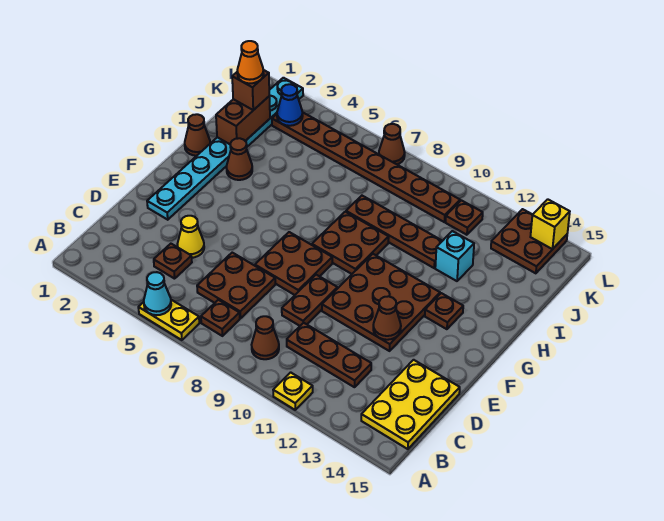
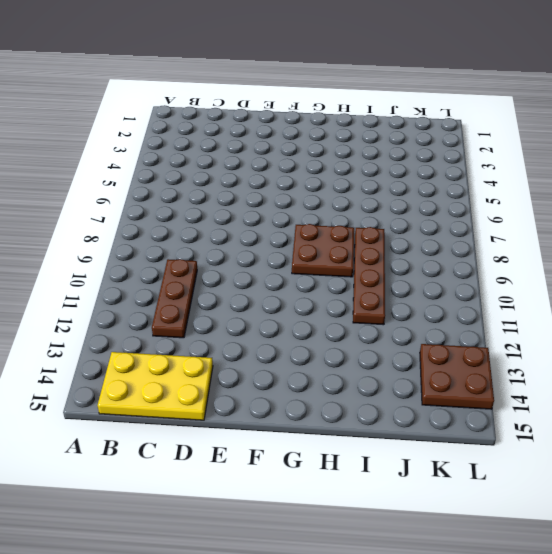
none -> yellow 1x2 plate [138,300,199,340]
none -> yellow 1x1 plate [273,372,313,410]
none -> brown 1x1 plate [201,300,240,336]
none -> brown 1x1 cone [252,316,279,359]

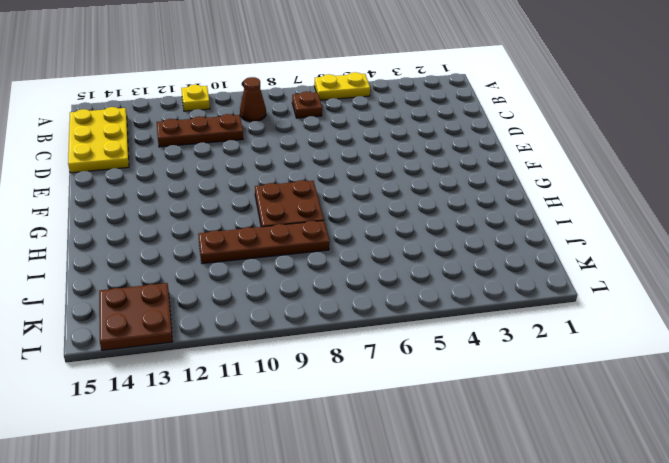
none -> brown 1x1 plate [154,244,192,279]
none -> brown 2x2 plate [197,253,275,318]
none -> yellow 1x1 cone [178,216,204,258]
none -> brown 1x2 plate [282,275,337,326]

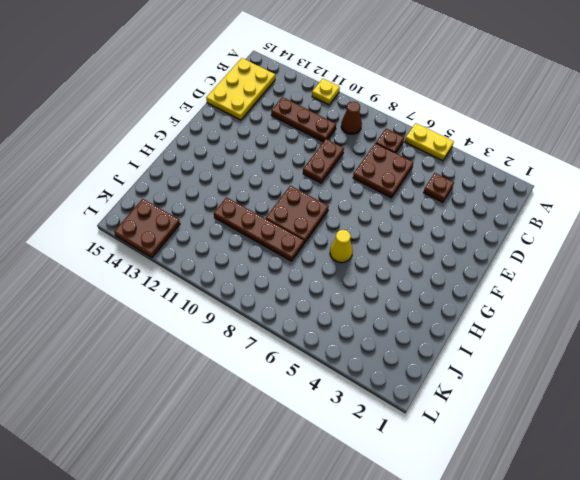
yellow 1x1 cone [330,230,353,263] -> yellow 1x1 cone moved to [178,216,204,258]
none -> cyan 1x8 plate [147,78,303,220]
none -> brown 2x2 plate [255,232,332,295]
none -> brown 3x3 plate [322,254,440,351]
none -> brown 1x1 plate [425,293,463,329]

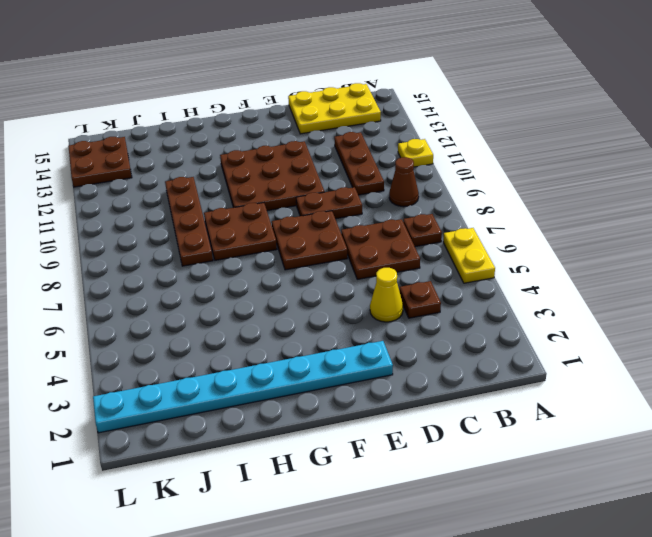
none -> brown 1x1 plate [425,293,463,329]
none -> brown 1x1 cone [185,114,210,156]
none -> brown 1x1 cone [226,138,252,180]
none -> cyan 1x1 brick [435,231,474,281]

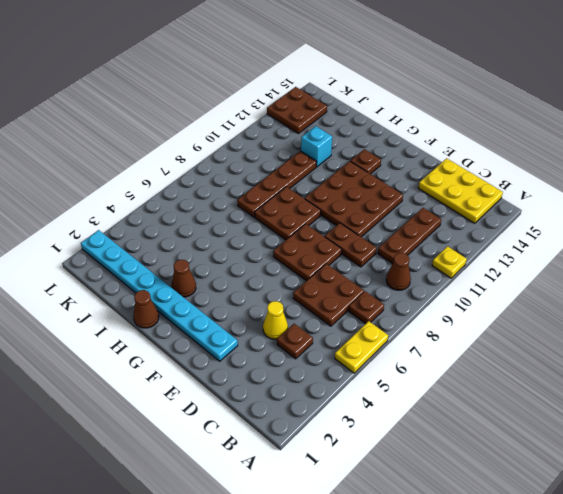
none -> brown 1x8 plate [272,112,460,222]
none -> brown 1x1 plate [446,200,483,235]
none -> brown 1x1 cone [379,124,405,164]
none -> cyan 1x1 cone [144,272,171,315]

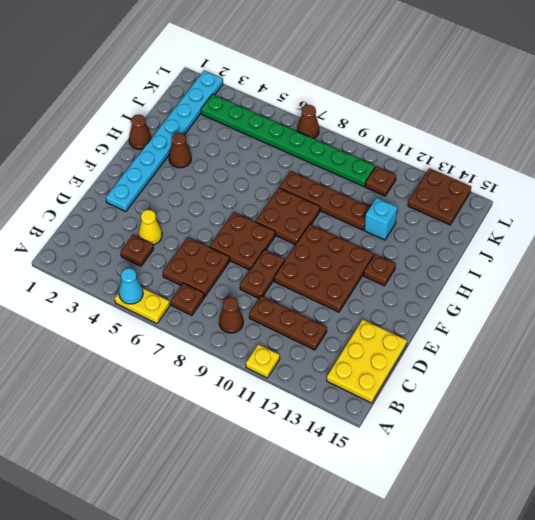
green 1x8 plate [201,94,375,187] -> brown 1x8 plate [272,112,460,222]
none -> brown 1x1 cone [373,296,401,340]
none -> brown 1x2 brick [216,97,270,144]
none -> blue 1x1 cone [277,84,303,126]
none -> yellow 1x1 brick [530,199,570,249]

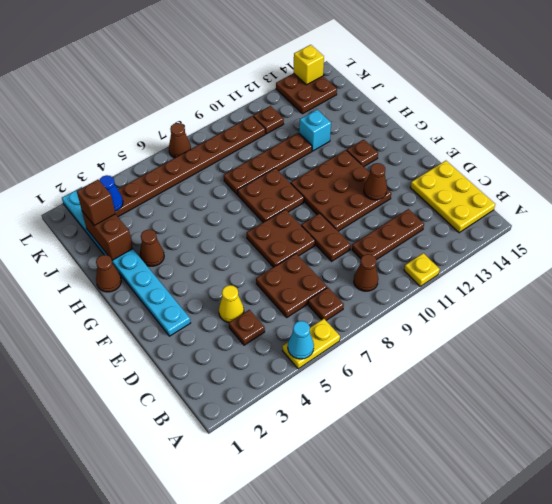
none -> orange 1x1 cone [237,41,264,83]

